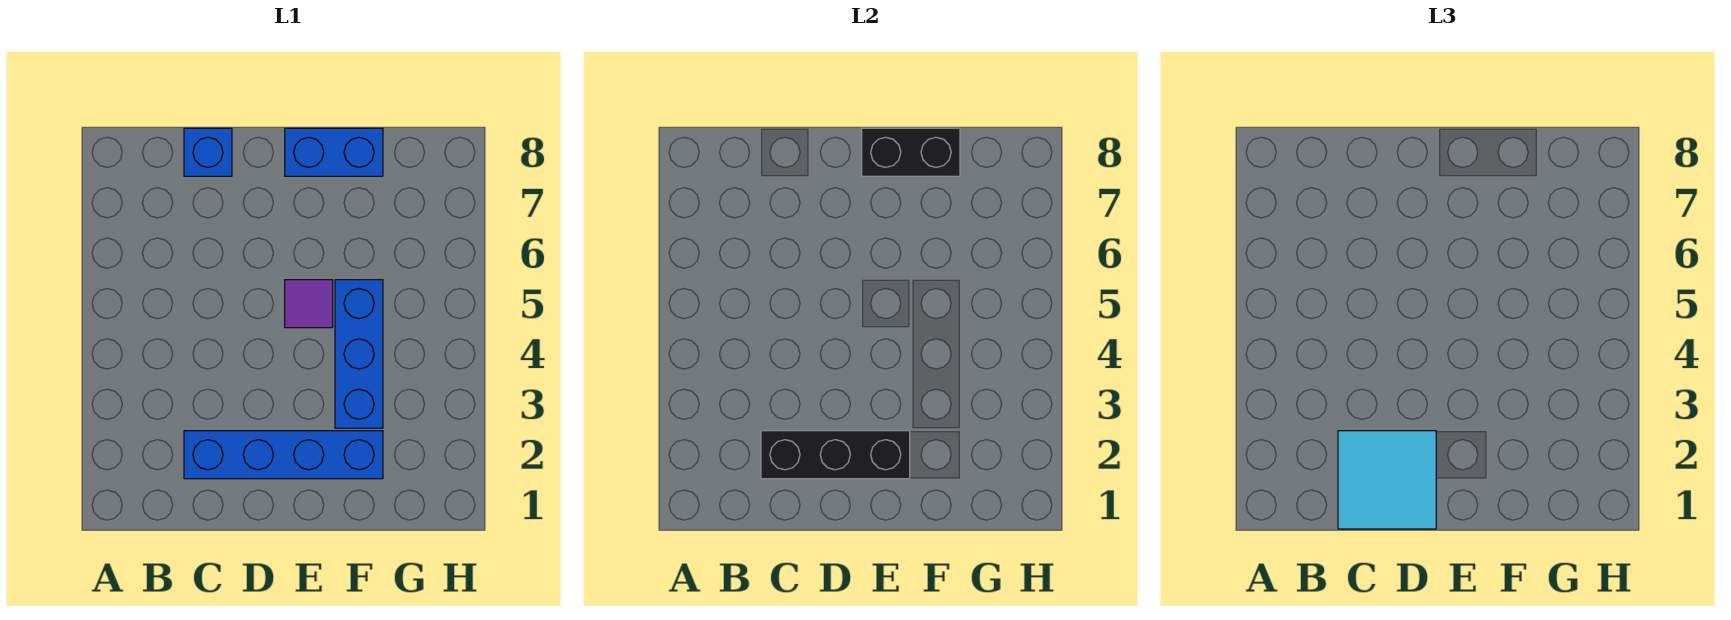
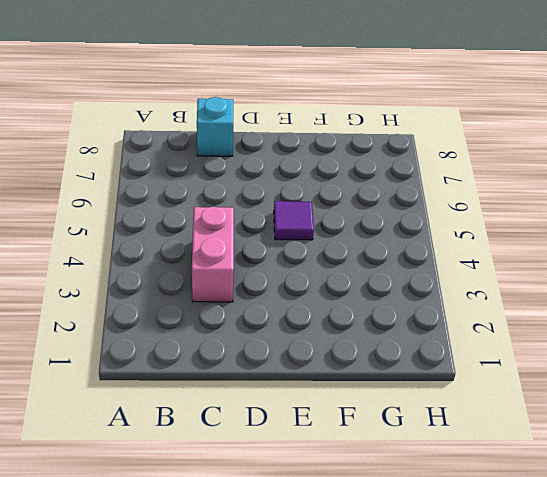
pink 1x2 brick [192,207,234,302] -> none
cyan 1x1 brick [197,97,233,156] -> blue 1x1 brick [184,128,232,176]
none -> blue 1x4 brick [184,431,383,479]
none -> blue 1x2 brick [285,128,383,176]

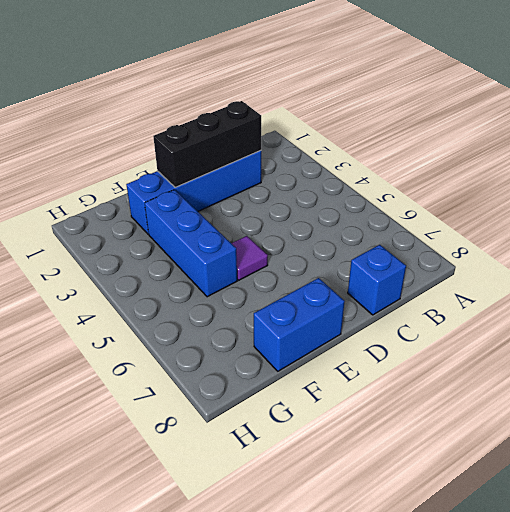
none -> black 1x2 brick [862,128,960,176]
none -> cyan 2x2 tile [1338,431,1436,529]

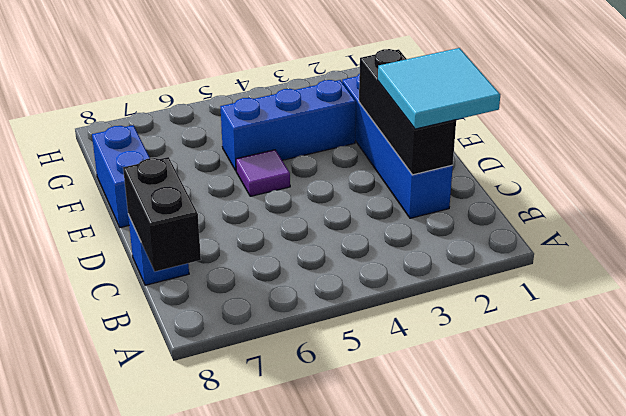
black 1x2 brick [123,157,201,272] -> black 1x2 brick moved to [862,128,960,176]

